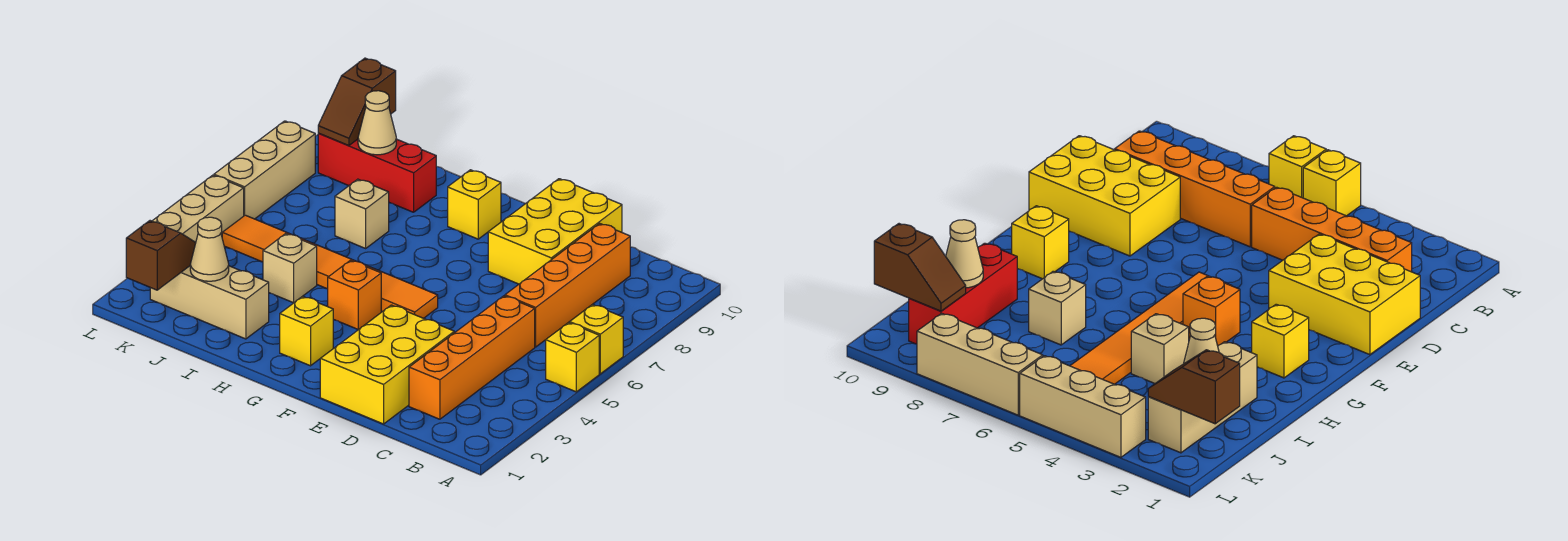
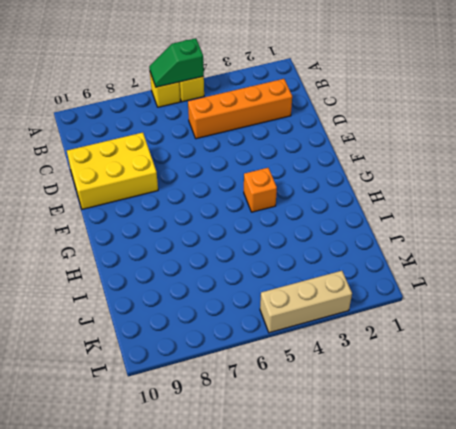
green 1x2 slope [149,38,204,87] -> none
none -> orange 1x4 brick [505,223,630,347]
none -> yellow 2x3 brick [320,305,454,424]
none -> orange 1x6 tile [222,215,438,318]

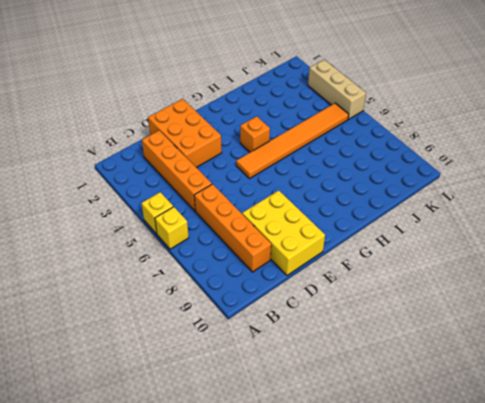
orange 2x3 brick [148,99,222,167] -> yellow 2x3 brick [320,305,454,424]
none -> yellow 1x1 brick [280,296,333,366]
none -> yellow 1x1 brick [448,170,501,239]
none -> tan 1x3 brick [150,266,269,339]

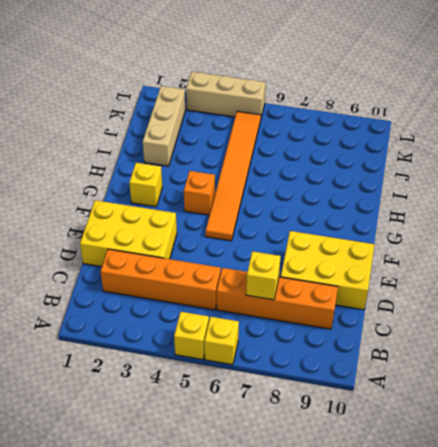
yellow 1x1 brick [246,251,281,300] -> yellow 1x1 brick moved to [448,170,501,239]
none -> tan 1x1 brick [263,234,317,303]
none -> tan 1x1 brick [335,179,389,248]
none -> red 1x3 brick [318,133,436,212]

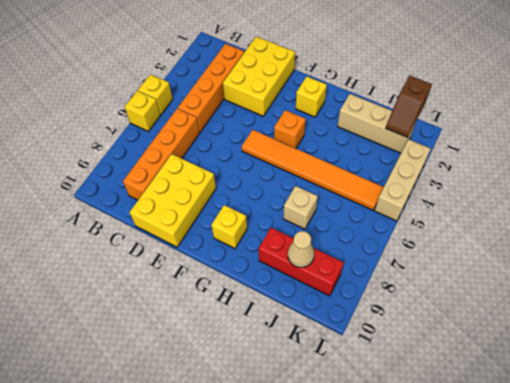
none -> tan 1x1 brick [263,234,317,303]
none -> tan 1x3 brick [214,121,315,219]
none -> tan 1x1 cone [190,217,229,281]

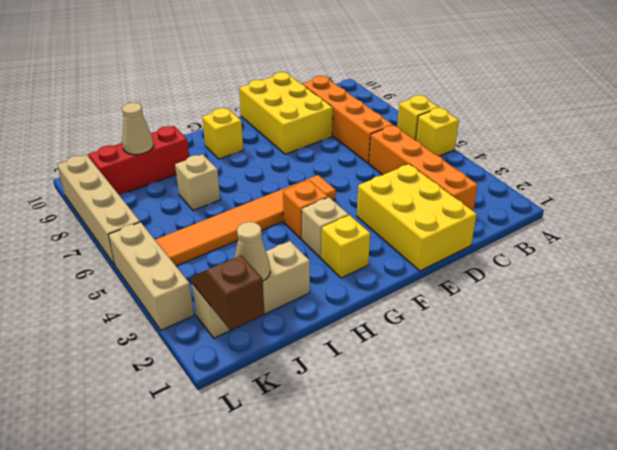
tan 1x1 brick [302,197,349,258] -> tan 1x1 brick moved to [263,234,317,303]
tan 1x4 brick [57,155,140,265] -> tan 1x3 brick [214,121,315,219]
none -> brown 1x2 slope [318,58,396,146]

